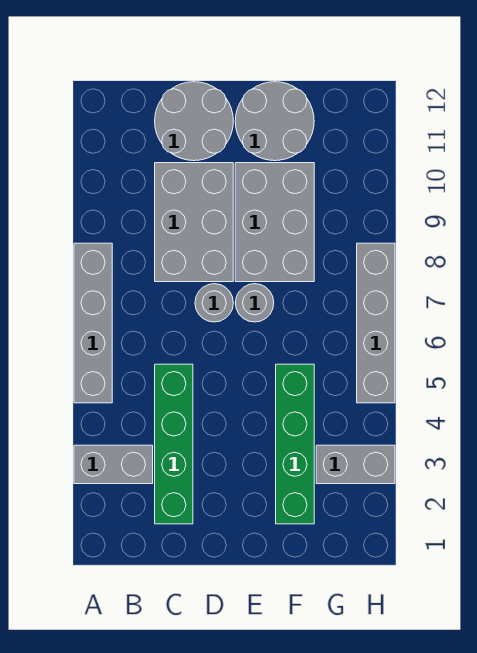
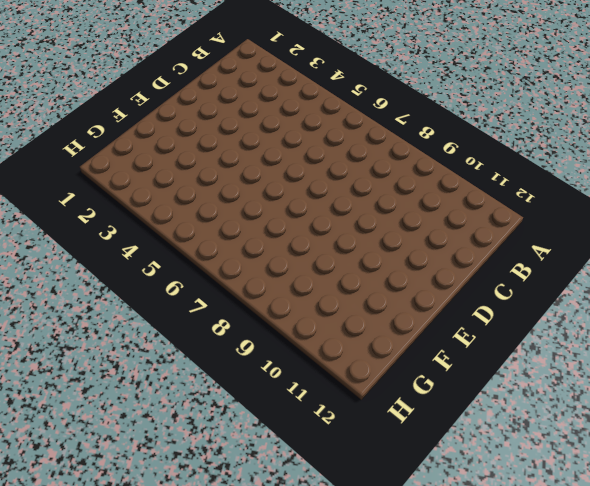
none -> grey 1x2 brick [74,445,153,484]
none -> grey 1x4 brick [74,243,112,403]
none -> green 1x4 brick [155,364,193,524]

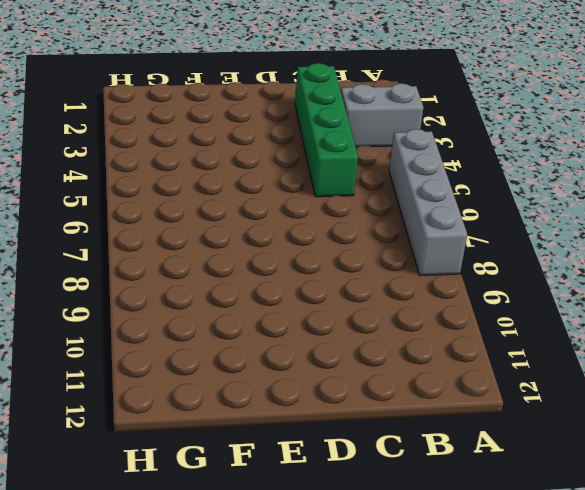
none -> grey 2x3 brick [155,163,233,282]
none -> grey 2x2 round brick [155,82,233,161]
none -> grey 1x1 round brick [195,284,233,322]

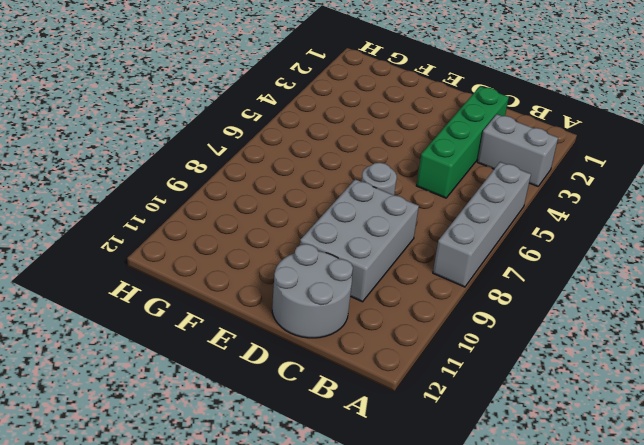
none -> grey 1x1 round brick [235,284,274,322]
none -> grey 2x3 brick [235,163,314,282]
none -> grey 2x2 round brick [235,82,314,161]

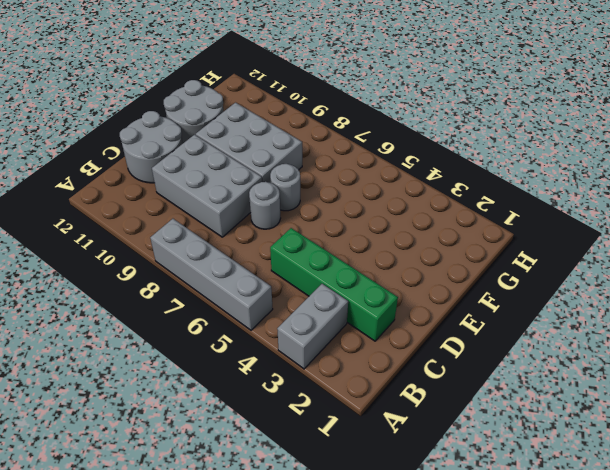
none -> green 1x4 brick [276,364,314,524]
none -> grey 1x2 brick [316,445,395,484]
none -> grey 1x4 brick [357,243,395,403]

